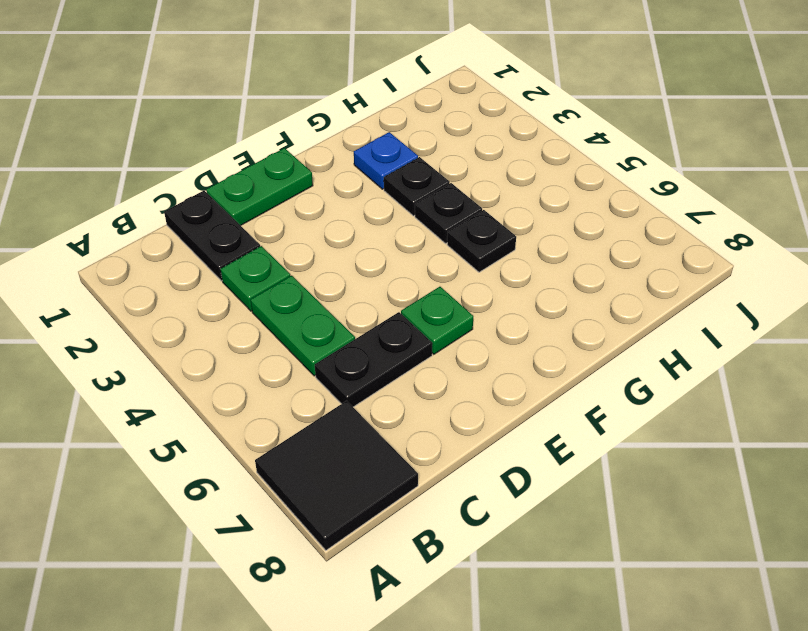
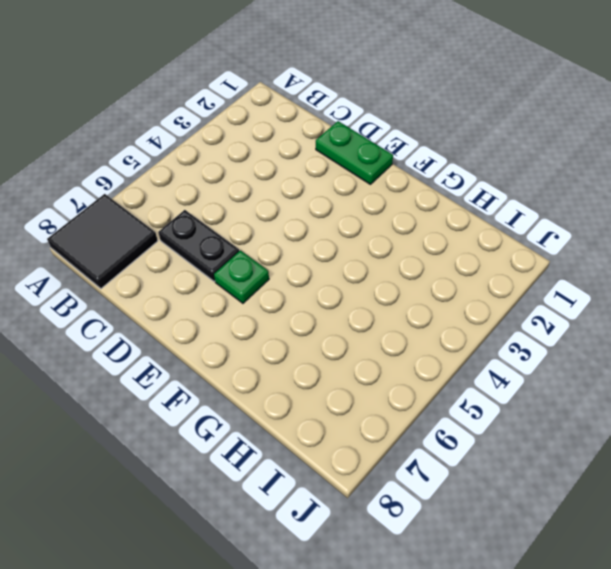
none -> black 1x2 plate [164,191,260,281]
none -> green 1x1 plate [221,246,290,311]

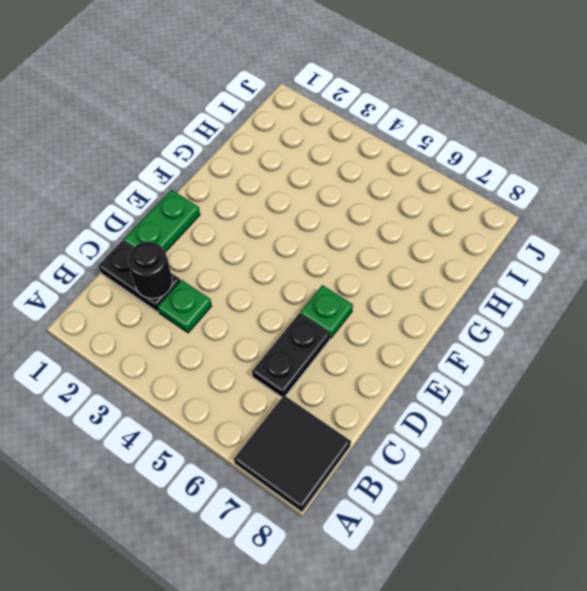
black 1x1 round brick [128,242,172,298] -> none
none -> green 1x2 plate [251,276,355,376]
none -> blue 1x1 plate [354,132,418,189]

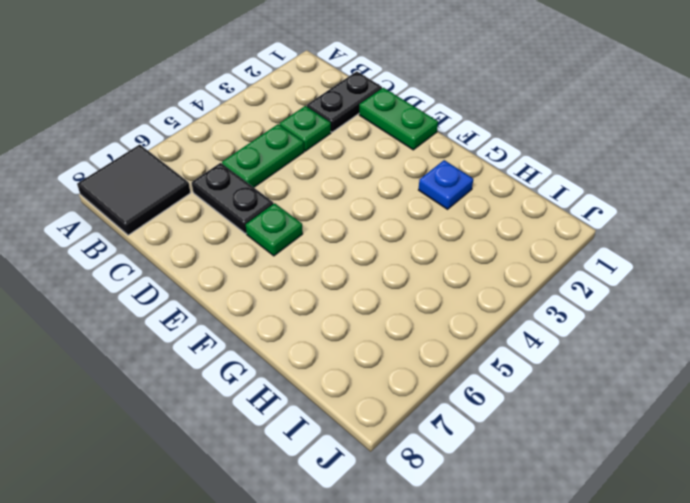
none -> black 1x1 plate [384,157,450,216]
none -> black 1x1 plate [415,183,482,243]

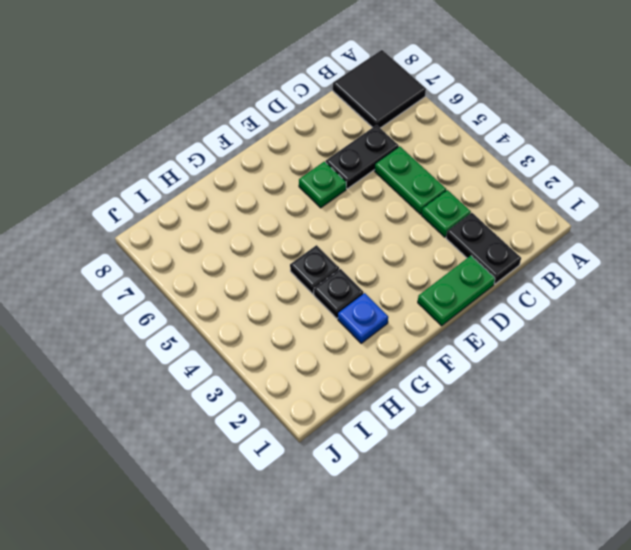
none -> black 1x1 plate [447,210,516,272]

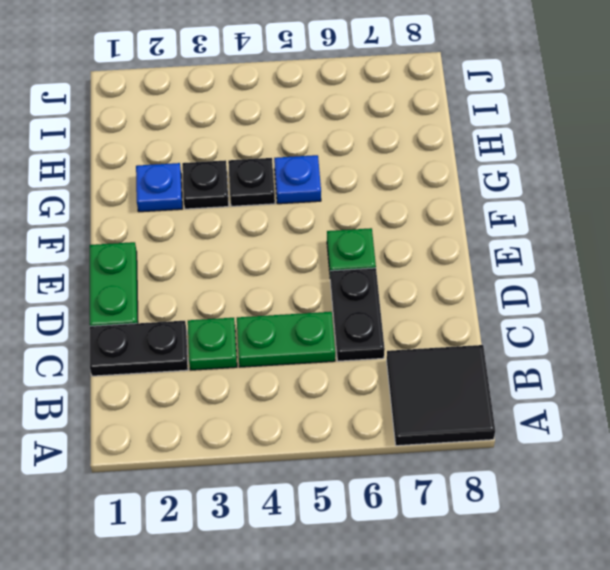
blue 1x1 plate [274,155,321,204] -> black 1x1 plate [447,210,516,272]

